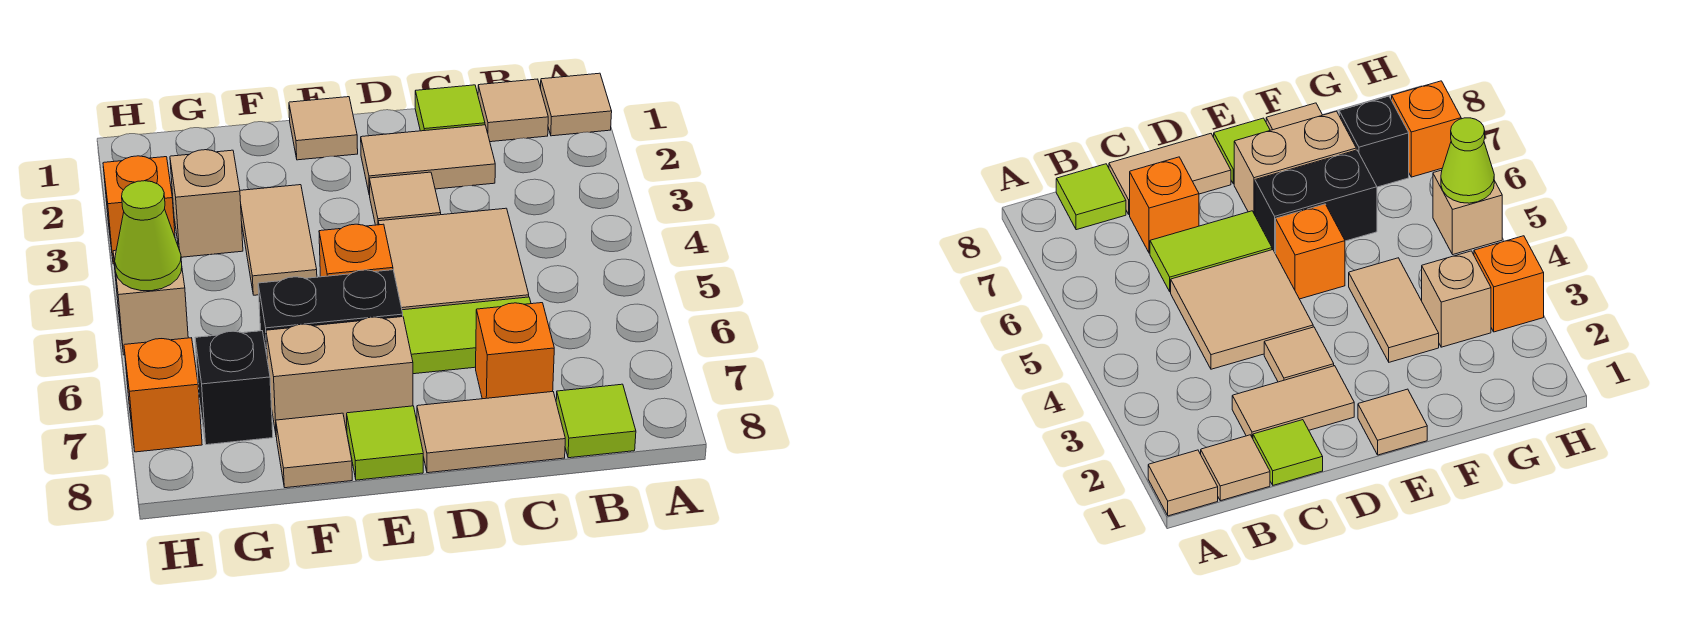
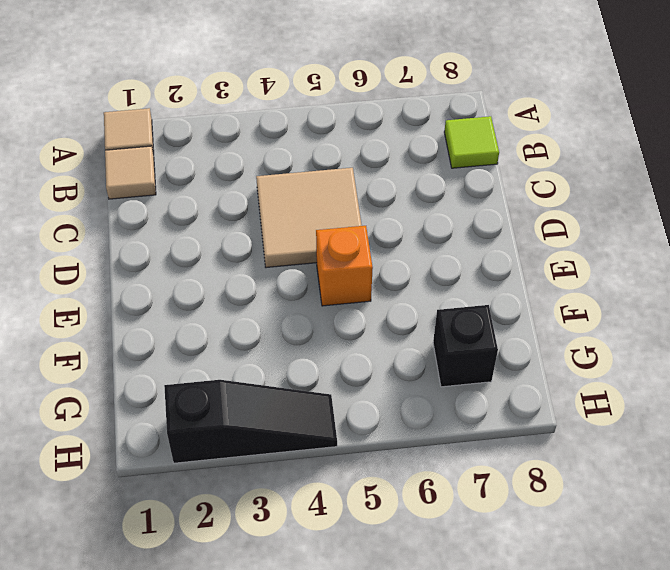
black 1x3 slope [164,380,337,463] -> orange 1x1 brick [103,156,175,264]
none -> lime 1x1 tile [415,85,485,131]
none -> tan 1x2 tile [361,125,495,195]
none -> lime 1x2 tile [402,297,531,374]

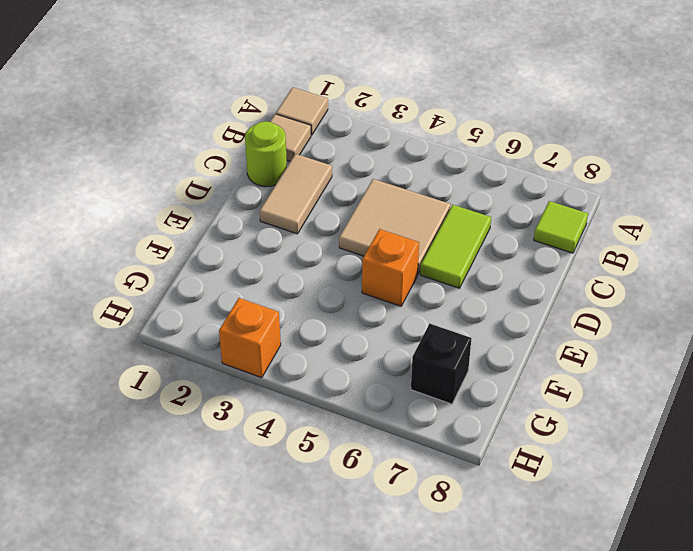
lime 1x1 round brick [245,121,287,187] -> lime 1x1 tile [415,85,485,131]
none -> orange 1x1 brick [476,303,554,399]
none -> tan 1x2 tile [417,392,565,473]
none -> tan 1x1 tile [369,172,441,225]

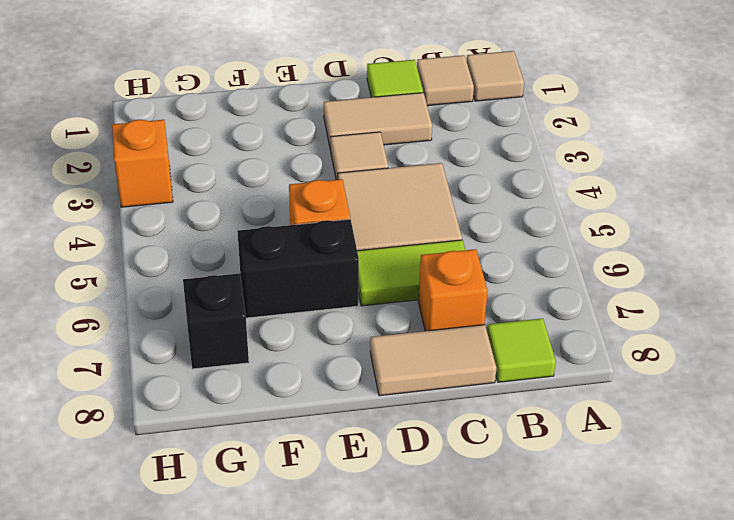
none -> tan 1x1 tile [289,97,358,160]
none -> tan 1x2 brick [266,317,413,433]
none -> lime 1x1 tile [347,406,423,480]

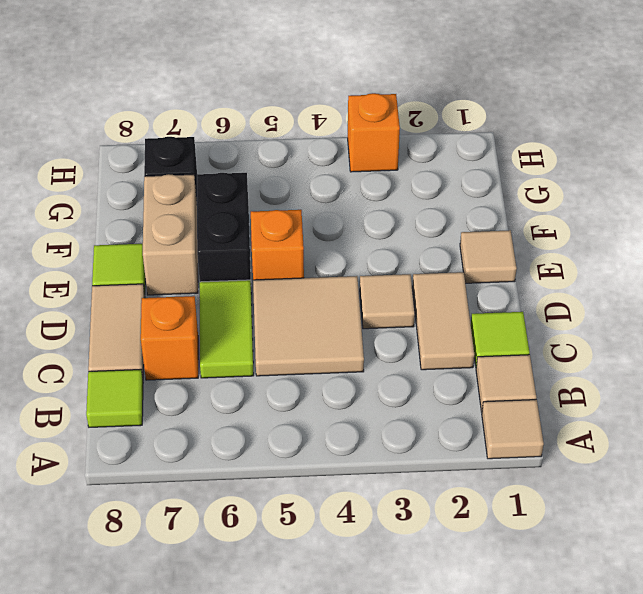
none -> tan 1x2 tile [240,185,317,295]
none -> tan 1x1 tile [276,413,352,488]
none -> tan 1x1 brick [170,150,243,257]

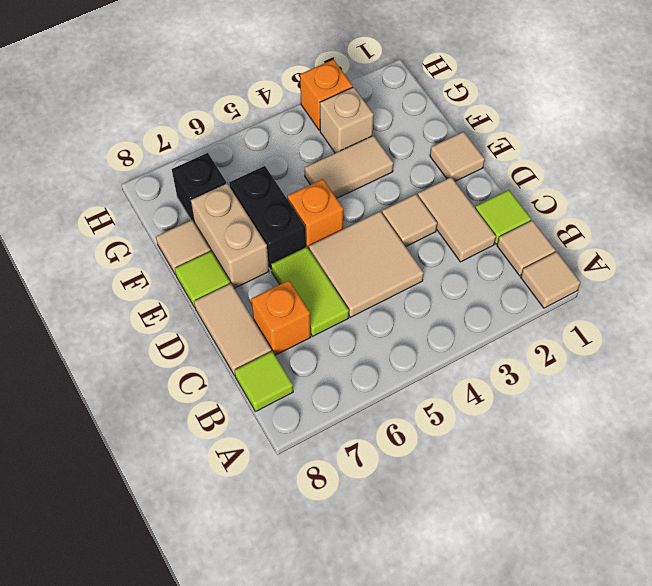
none -> tan 1x1 brick [113,244,188,355]
none -> orange 1x1 brick [124,338,202,452]
none -> lime 1x1 cone [114,181,182,291]

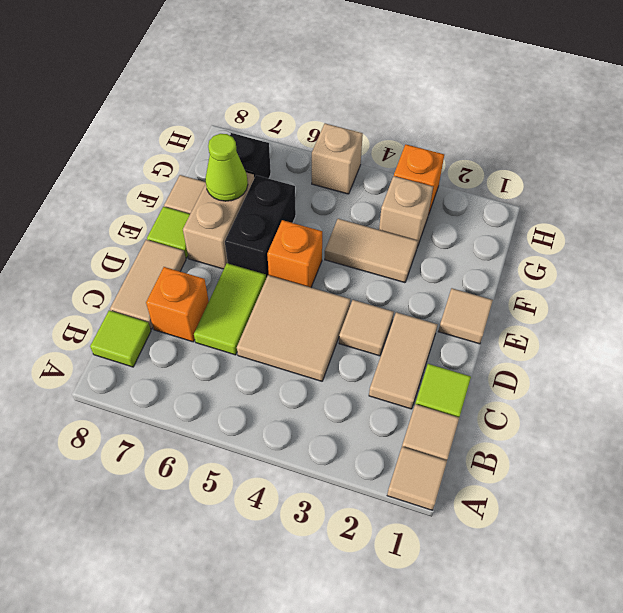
lime 1x1 cone [205,134,248,201] -> lime 1x1 cone moved to [114,181,182,291]
none -> orange 1x1 brick [124,338,202,452]

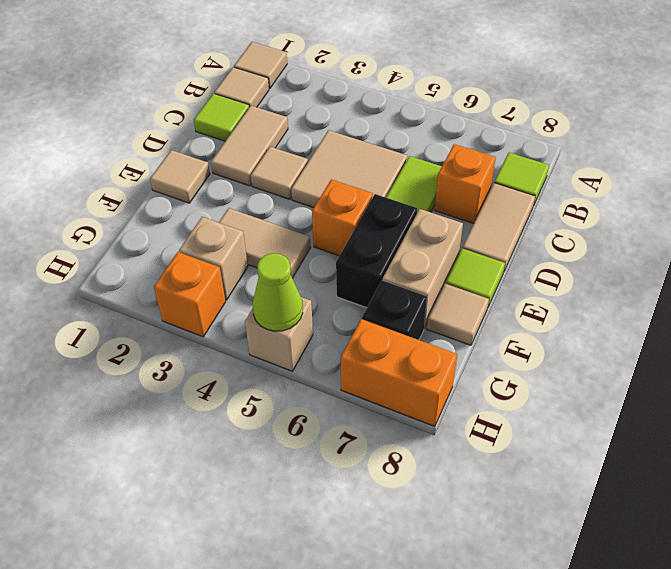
orange 1x2 brick [341,319,457,426] -> orange 1x1 brick [124,338,202,452]

